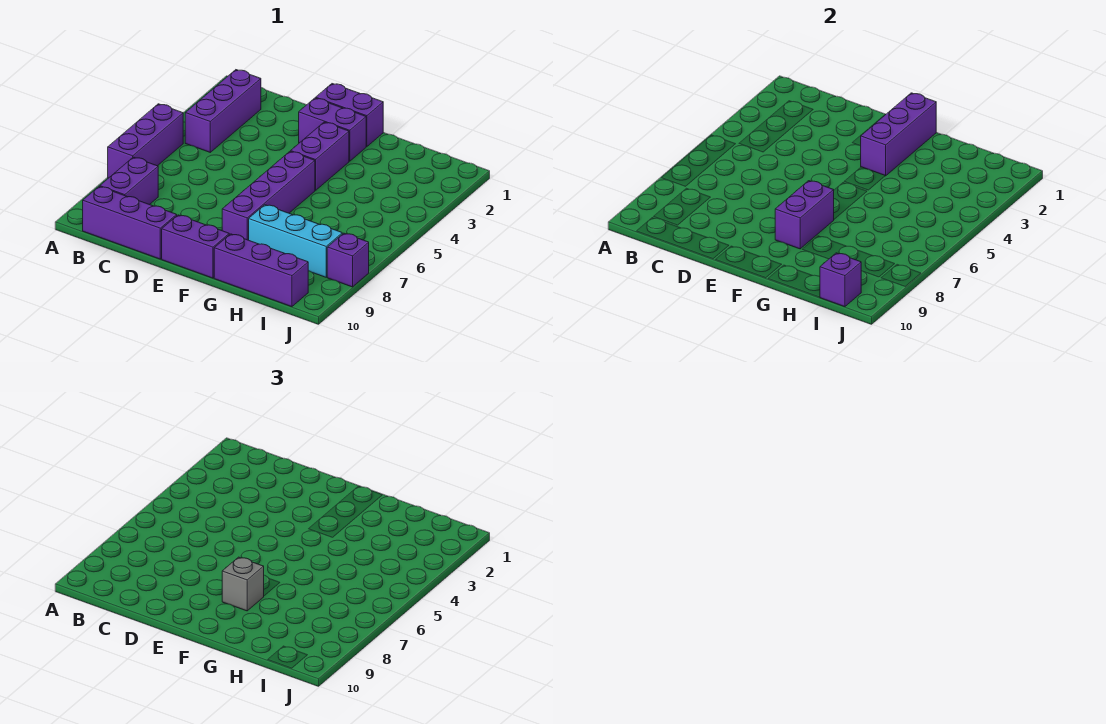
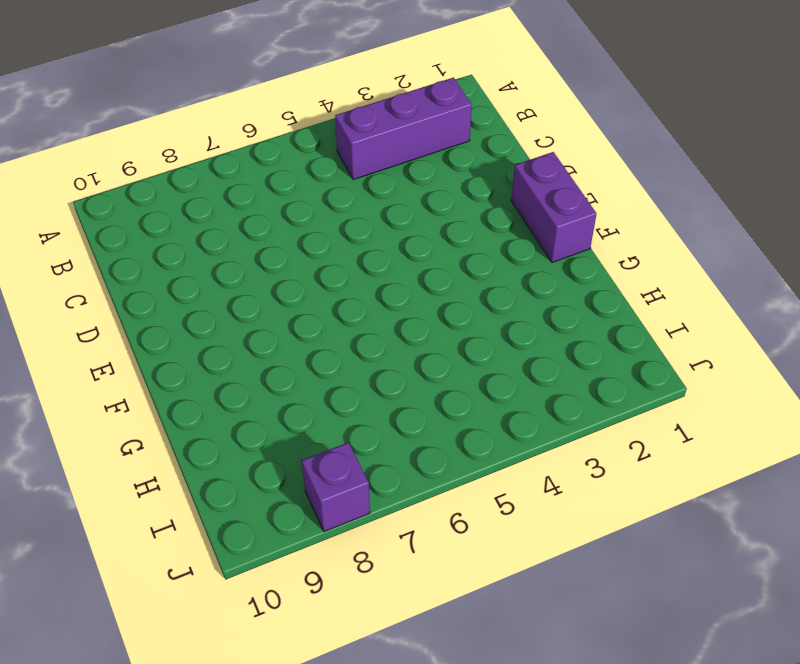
none -> purple 1x3 brick [108,104,183,178]
none -> purple 1x2 brick [100,157,158,205]
none -> purple 1x3 brick [83,186,177,259]

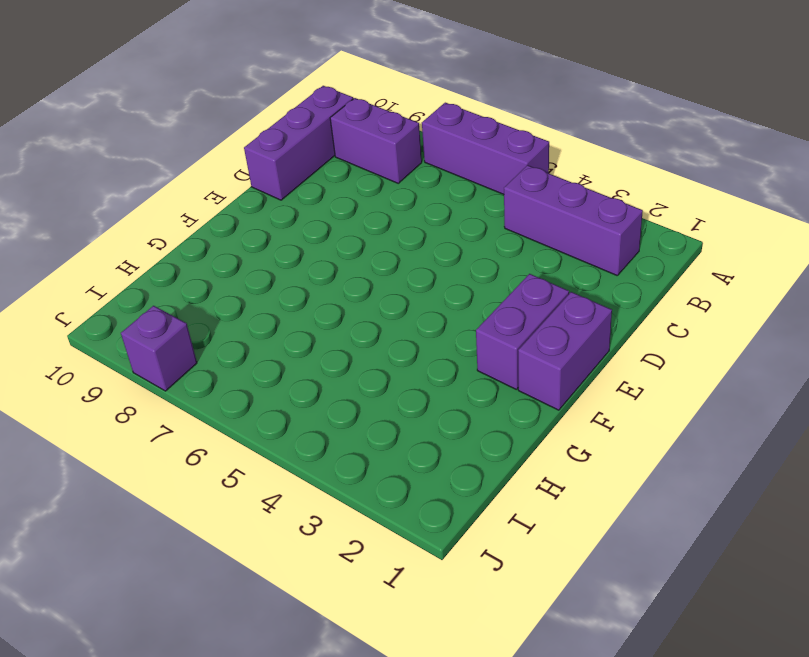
none -> purple 1x2 brick [162,215,229,278]
none -> purple 1x2 brick [291,122,349,190]
none -> purple 1x4 brick [222,151,315,240]

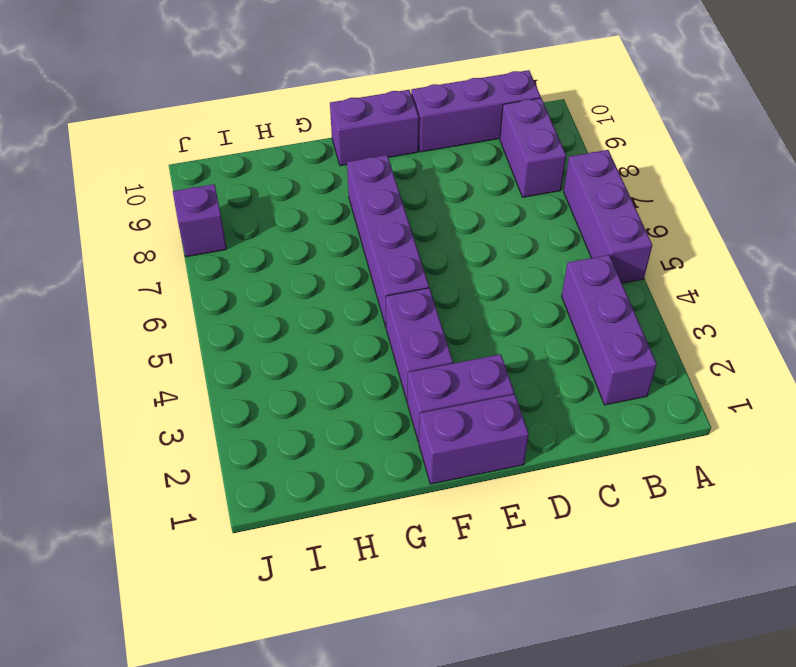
none -> cyan 1x3 brick [249,205,342,277]
none -> purple 1x3 brick [214,234,308,307]
none -> purple 1x3 brick [860,93,936,176]

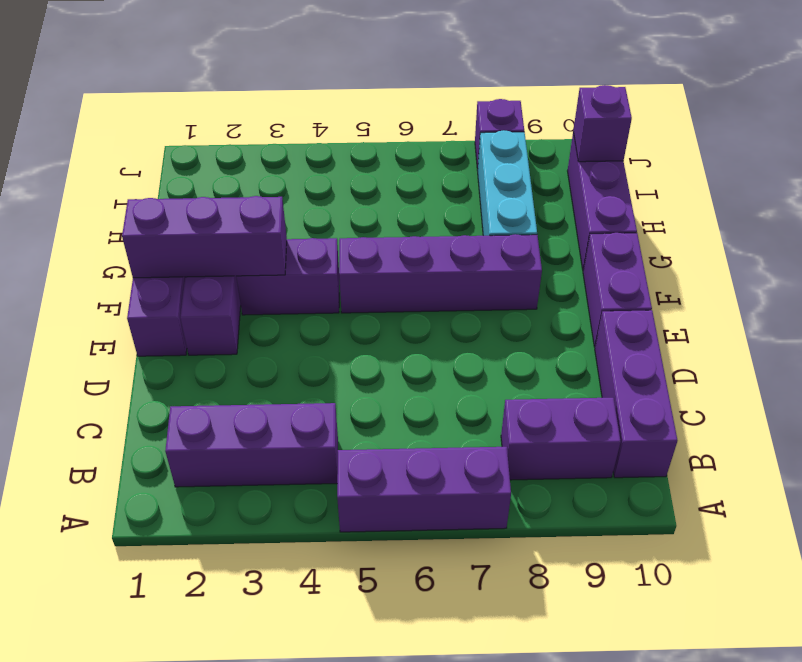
none -> purple 1x2 brick [775,181,834,249]
none -> grey 1x1 brick [222,557,264,611]

